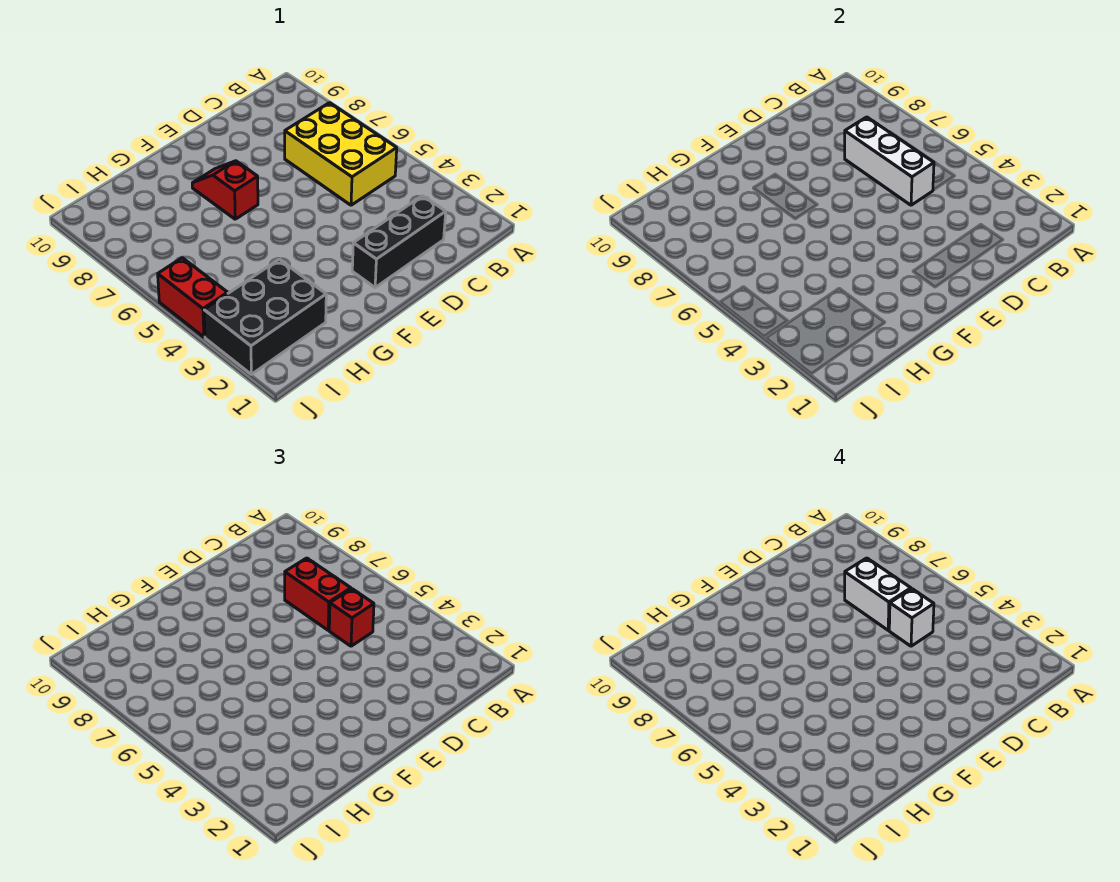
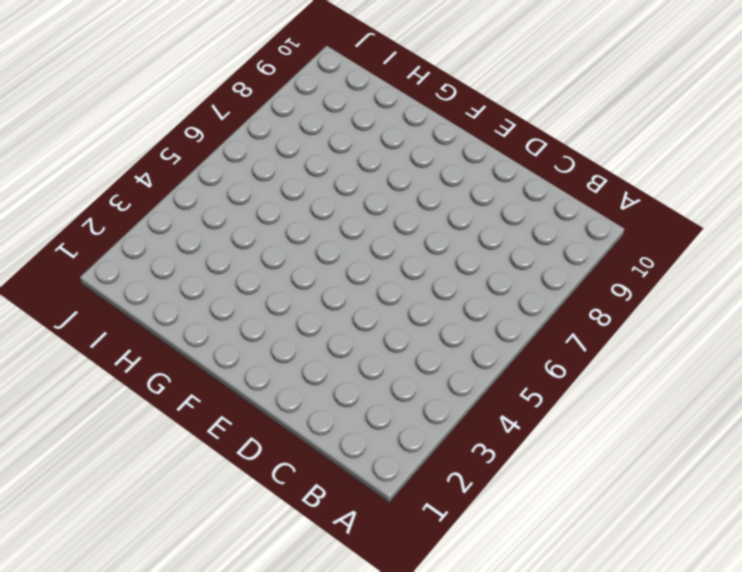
none -> yellow 2x3 brick [285,103,397,205]
none -> black 1x3 brick [352,196,446,288]

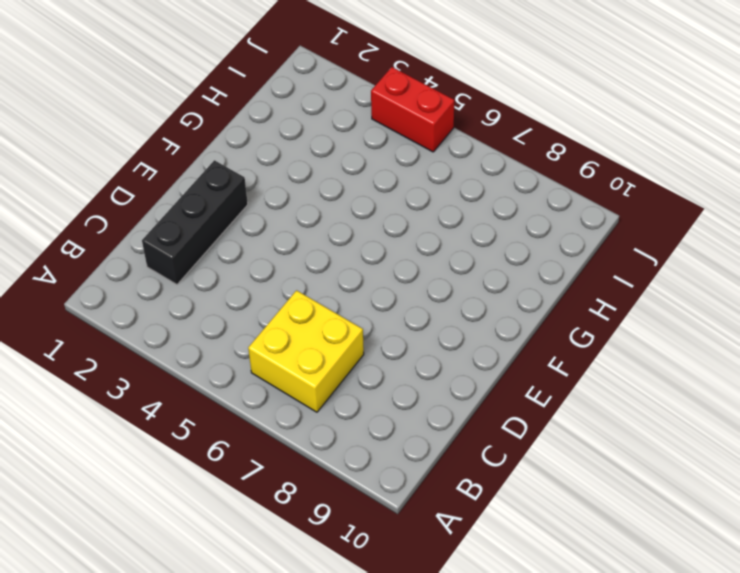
yellow 2x2 brick [248,290,364,412] -> yellow 2x3 brick [285,103,397,205]
none -> red 1x2 slope [192,161,258,219]
none -> black 2x3 brick [204,259,326,374]

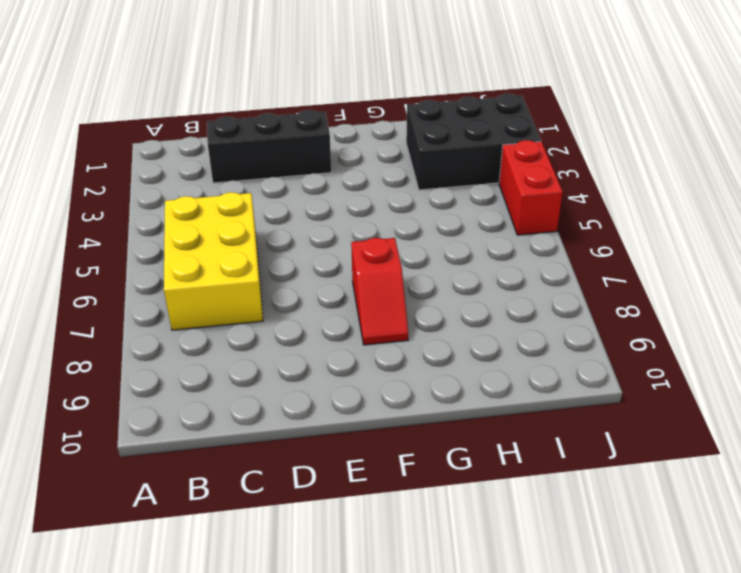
none -> white 1x3 brick [845,117,934,205]
none -> red 1x1 brick [329,589,374,646]

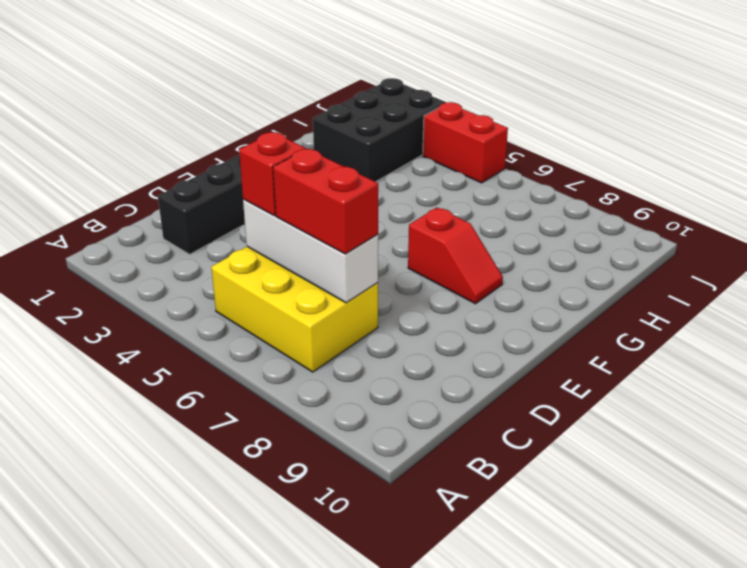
none -> white 1x1 brick [889,589,934,646]
none -> white 1x2 brick [845,558,911,630]

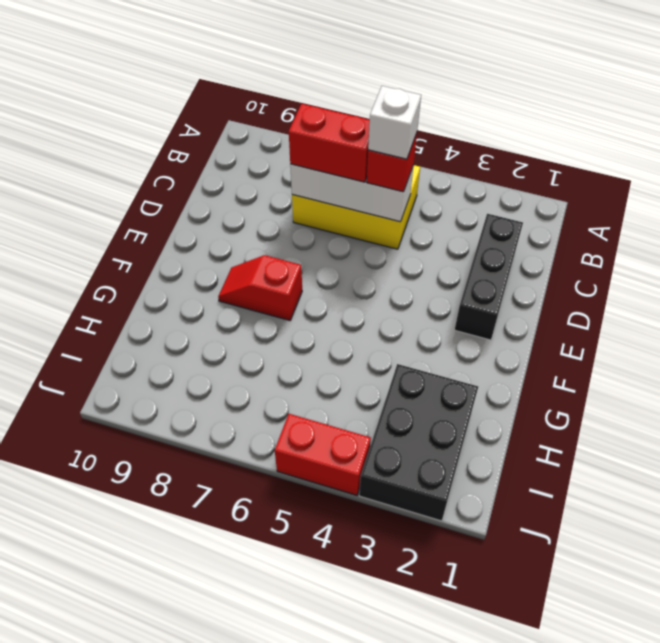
none -> white 1x2 brick [845,558,911,630]

